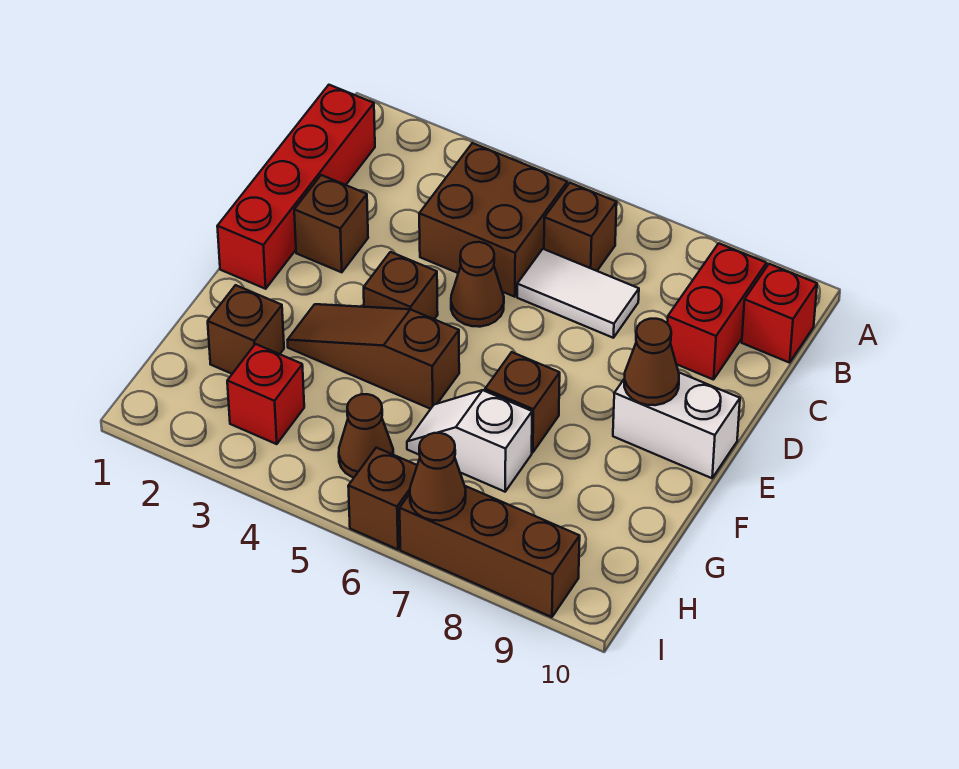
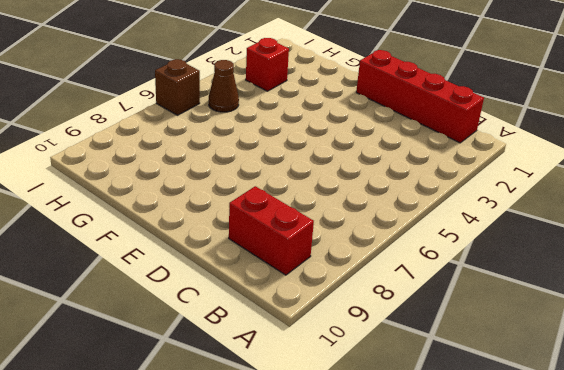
none -> brown 2x2 brick [419,143,567,297]
none -> brown 1x1 brick [544,183,617,271]
none -> red 1x1 brick [742,264,817,363]

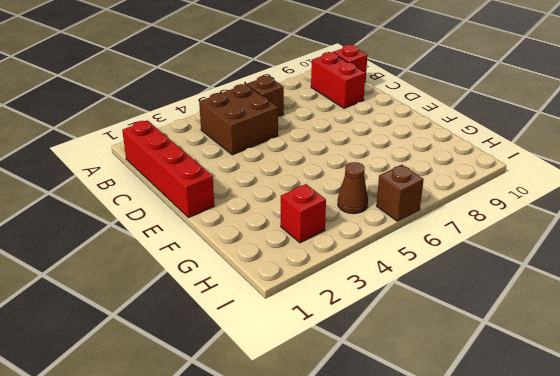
none -> white 1x2 tile [517,249,639,338]
none -> brown 1x1 brick [294,175,368,272]
none -> brown 1x1 cone [451,242,504,327]

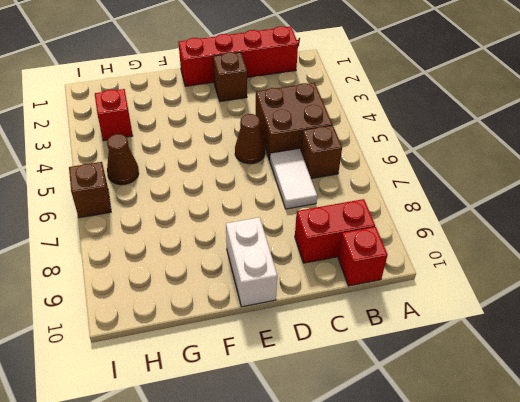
none -> brown 1x1 brick [364,252,438,319]
none -> brown 1x3 slope [288,304,459,409]
none -> brown 1x1 brick [485,352,560,453]

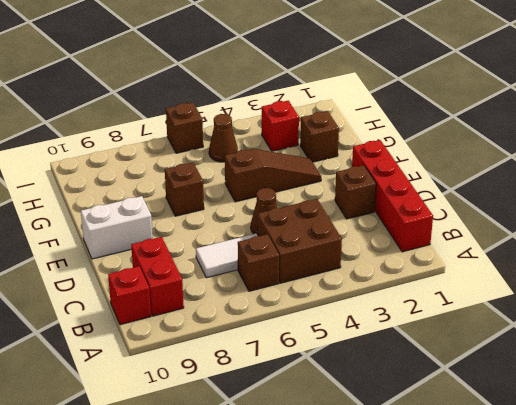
none -> brown 1x1 brick [364,252,438,319]
none -> white 1x2 slope [407,390,532,492]
none -> brown 1x3 brick [400,486,580,617]

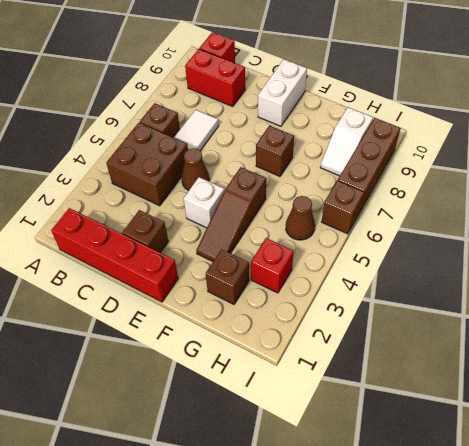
white 1x1 brick [184,177,224,228] -> brown 1x1 brick [364,252,438,319]
white 1x2 slope [320,107,373,176] -> white 1x2 slope moved to [407,390,532,492]
none -> brown 1x1 cone [624,319,679,405]
none -> brown 1x1 cone [410,433,466,521]

